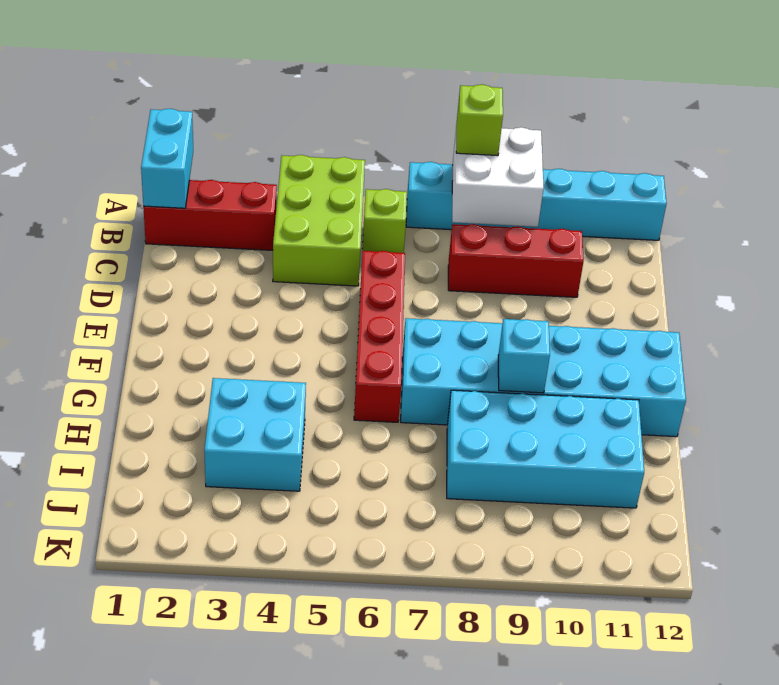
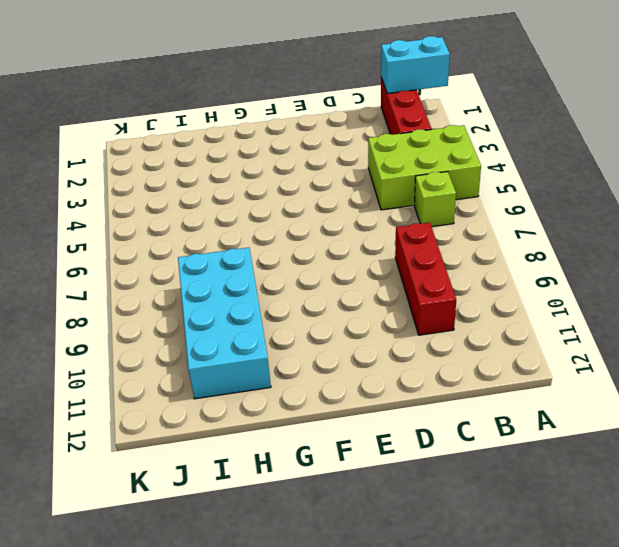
none -> cyan 1x6 brick [406,162,667,240]
none -> red 1x4 brick [354,251,405,422]
none -> cyan 2x6 brick [401,318,686,437]

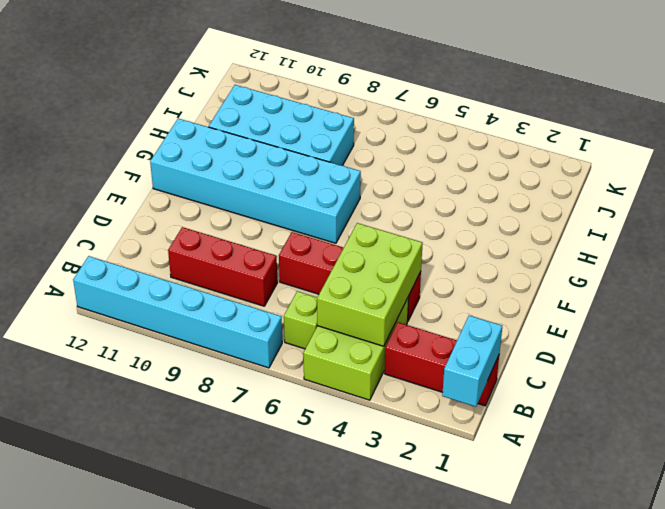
lime 2x3 brick [317,223,423,346] -> none
red 1x4 brick [279,232,421,321] -> red 1x4 brick turned to [354,251,405,422]
none -> cyan 2x2 brick [204,378,306,491]
none -> white 2x2 brick [452,127,544,227]
none -> cyan 1x1 brick [498,319,550,393]

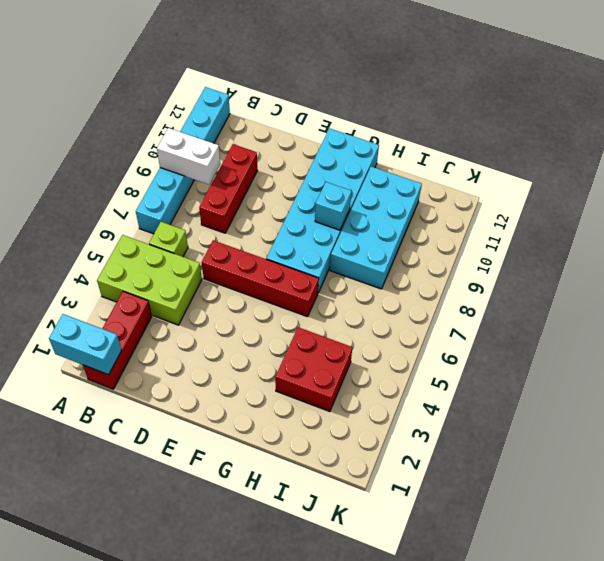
white 1x2 brick [157,128,220,184] -> white 2x2 brick [452,127,544,227]
red 2x2 brick [275,327,352,412] -> cyan 2x2 brick [204,378,306,491]
none -> lime 1x1 brick [456,84,503,156]

